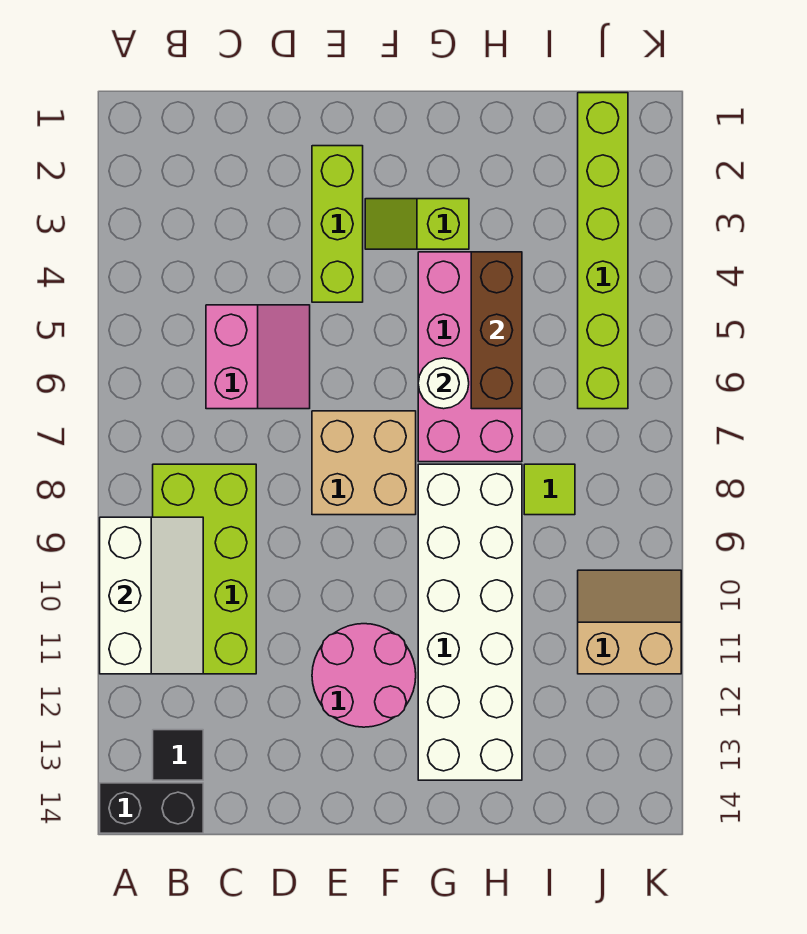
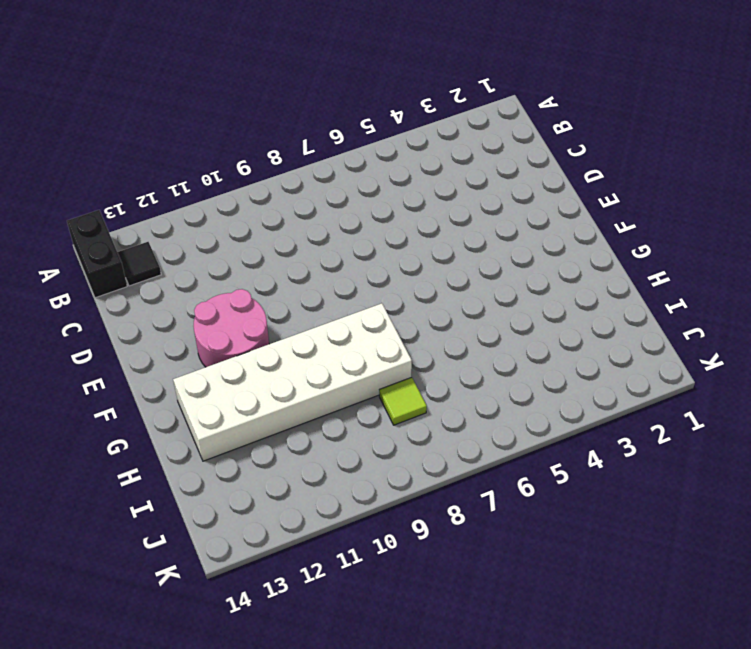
none -> lime 2x4 brick [153,464,256,674]
none -> pink 2x2 slope [206,305,310,409]
none -> lime 1x3 brick [312,146,363,302]

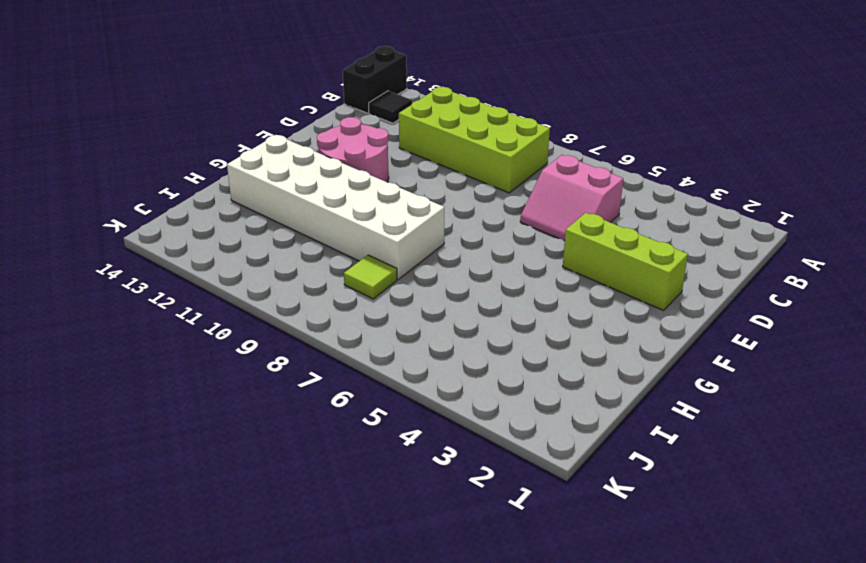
none -> tan 2x2 brick [312,411,416,515]
none -> lime 1x2 slope [365,199,469,249]
none -> pink 2x4 brick [418,252,522,462]

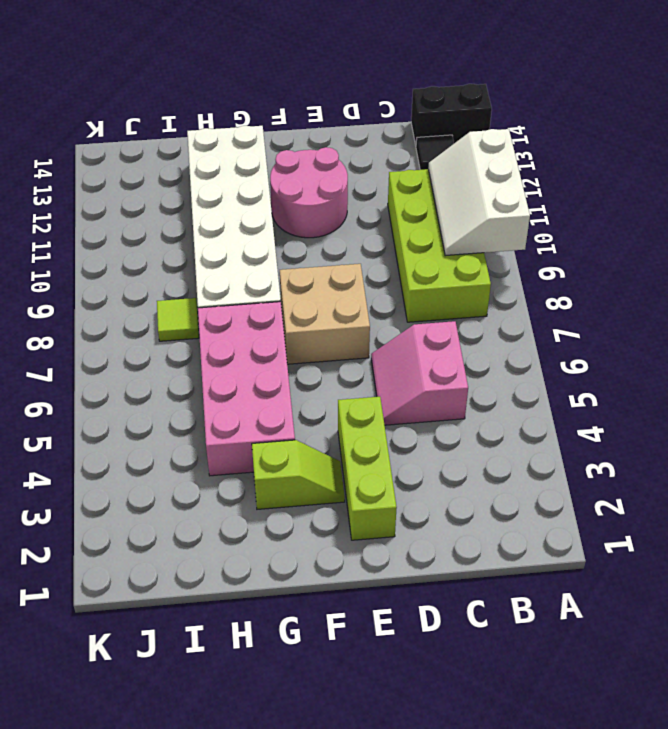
none -> lime 1x6 brick [578,93,628,409]
none -> tan 2x2 slope [578,570,681,674]
none -> white 1x1 round brick [418,358,469,409]

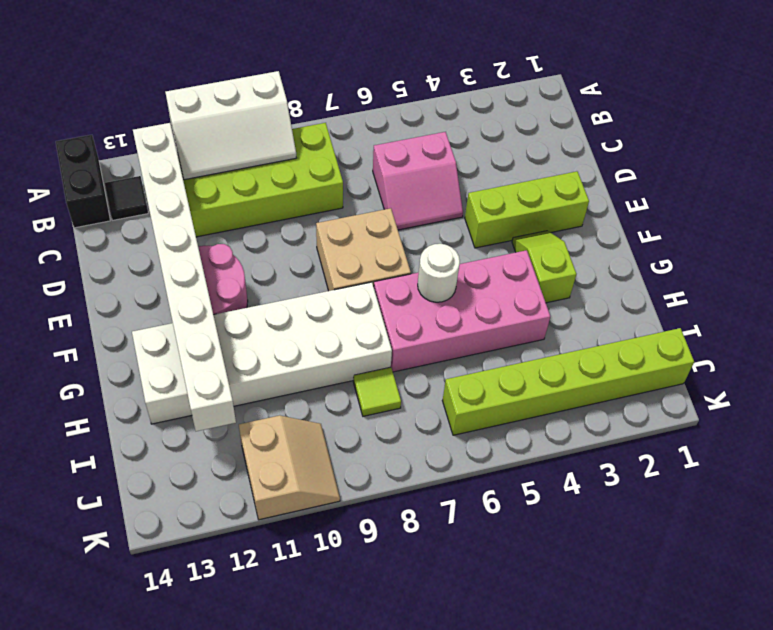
white 1x8 brick [133,123,236,431] -> none
none -> brown 1x3 brick [471,252,522,409]

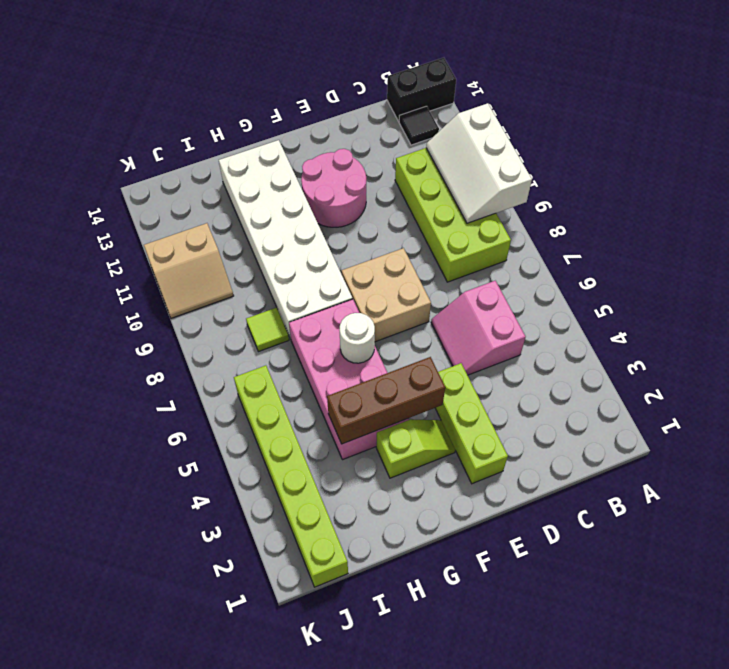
brown 1x3 brick [327,357,445,444] -> brown 1x3 brick turned to [471,252,522,409]

